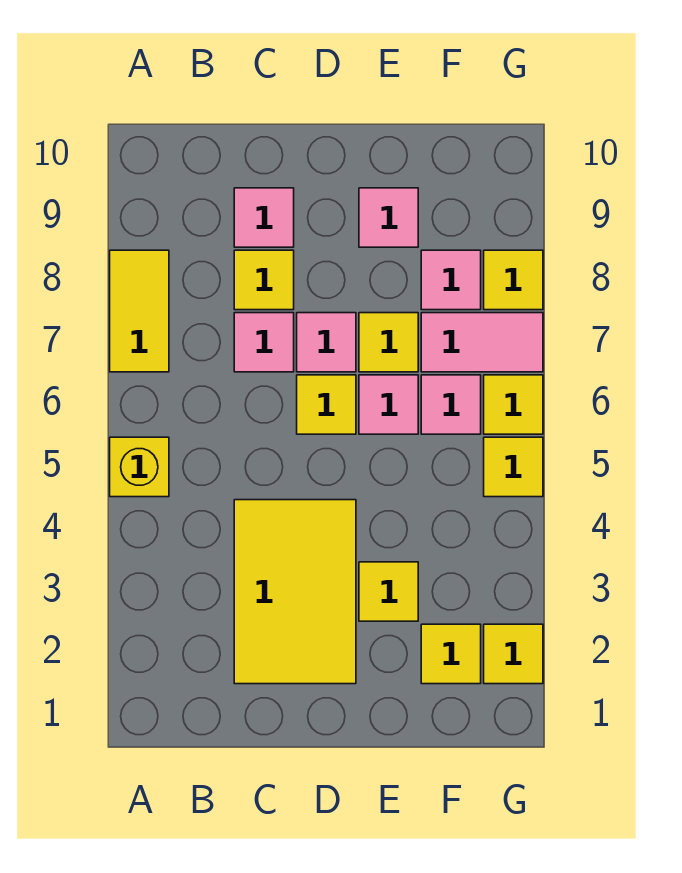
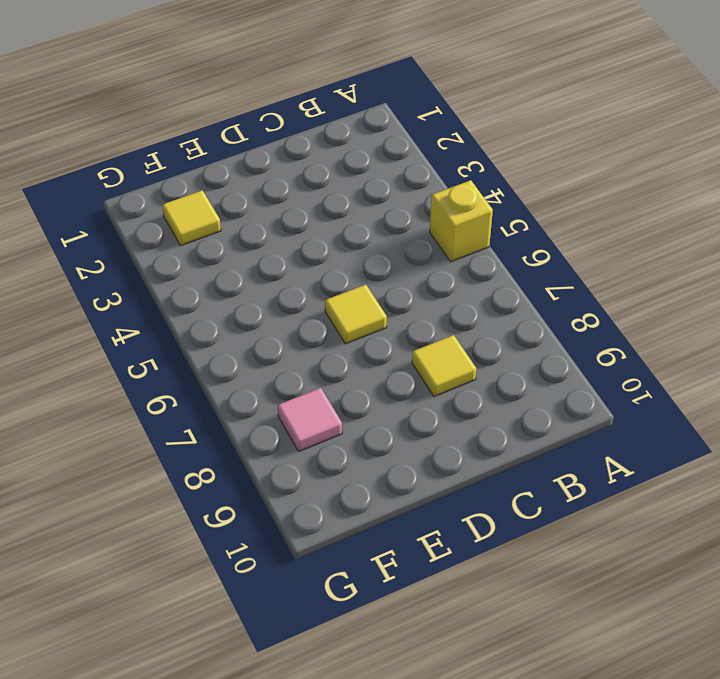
none -> yellow 1x2 tile [110,250,169,372]
none -> yellow 2x3 tile [234,500,356,684]
none -> pink 1x1 tile [234,313,294,372]

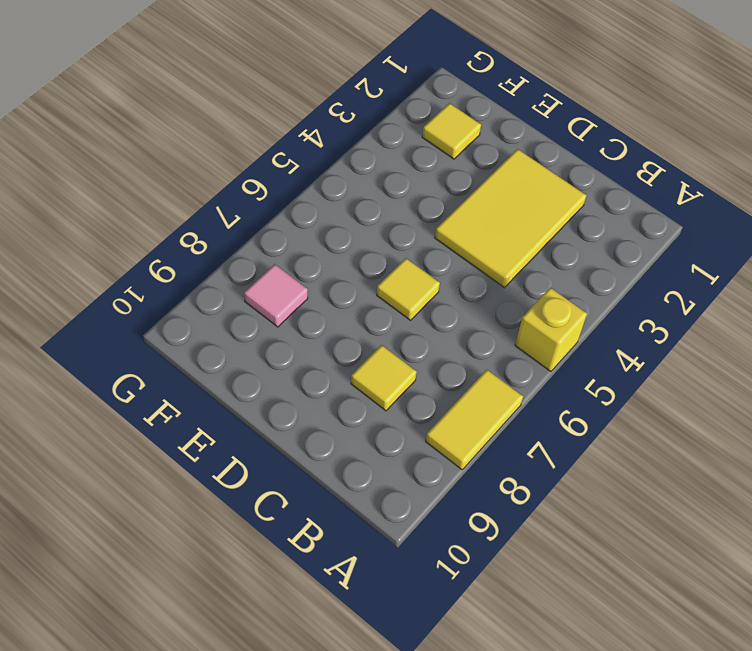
none -> pink 1x1 tile [234,313,294,372]
none -> pink 1x1 tile [234,188,294,247]
none -> pink 1x1 tile [297,313,356,372]

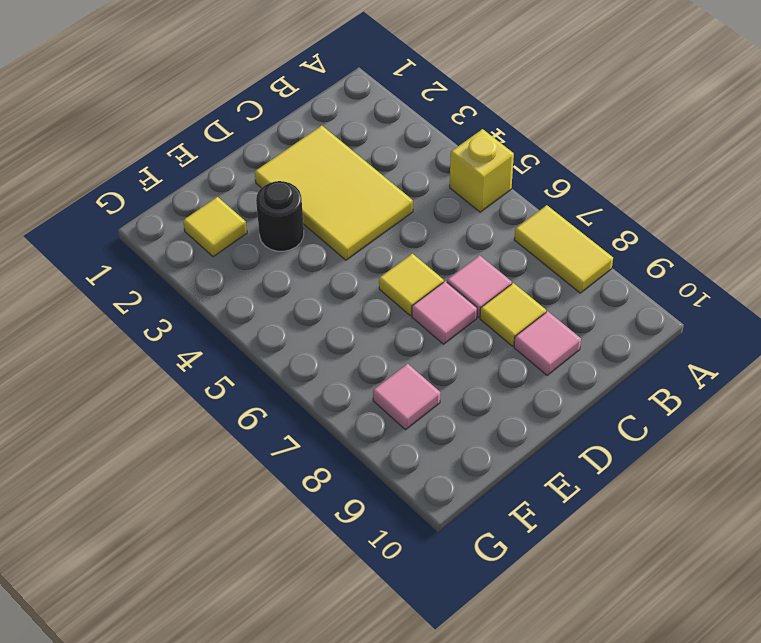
black 1x1 round brick [256,181,304,251] -> yellow 1x1 tile [359,562,418,621]
none -> pink 1x1 tile [359,375,418,434]
none -> yellow 1x1 tile [359,313,418,372]
none -> pink 1x1 tile [359,188,418,247]

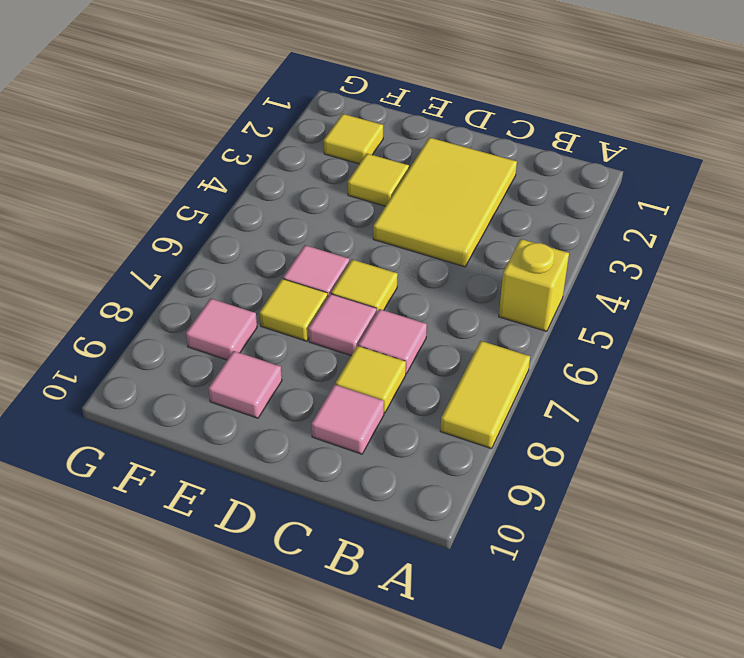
none -> pink 1x1 tile [421,375,481,434]
none -> pink 1x2 tile [421,313,543,372]
none -> yellow 1x1 tile [484,624,543,684]

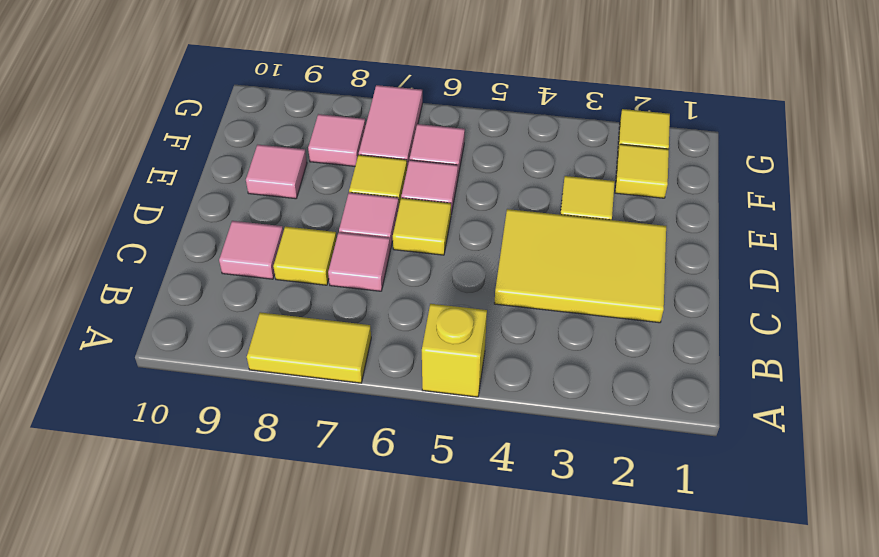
none -> yellow 1x1 tile [484,437,543,497]
none -> yellow 1x1 tile [484,375,543,434]
none -> yellow 1x1 tile [484,250,543,310]

